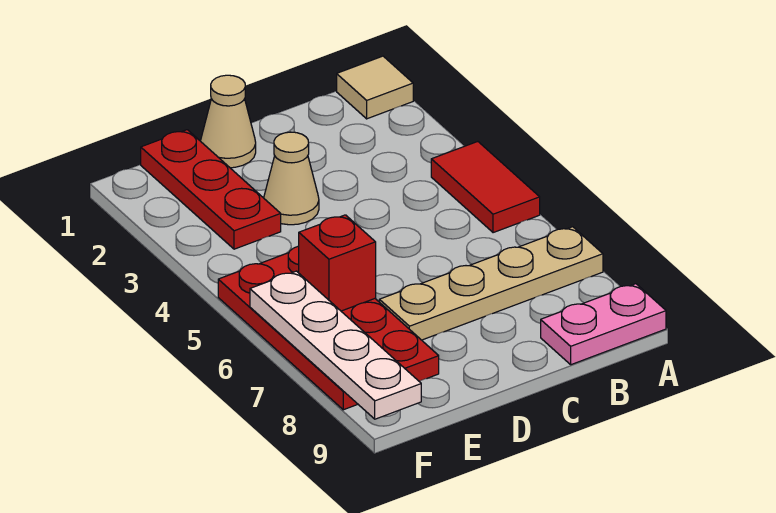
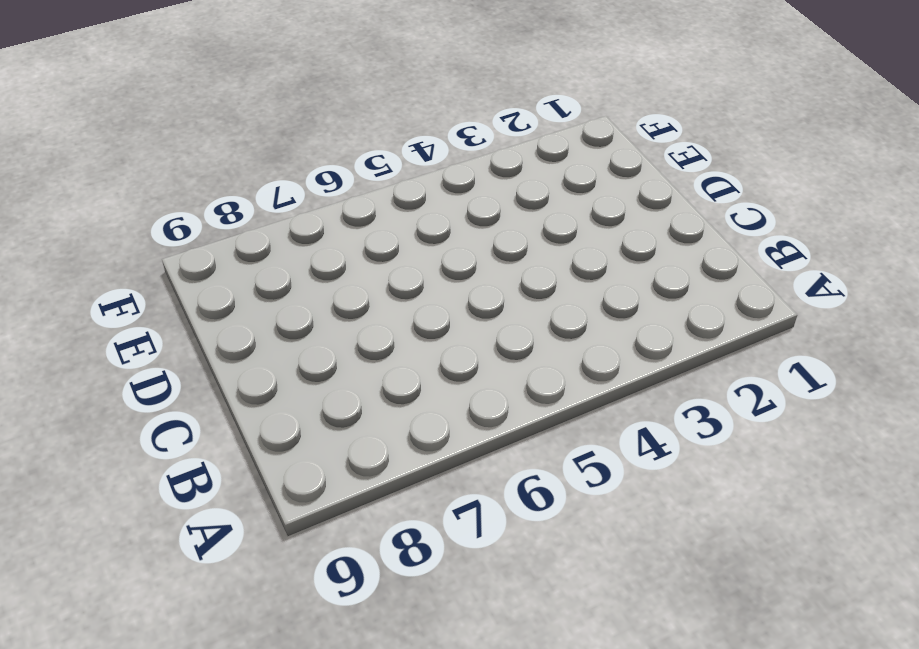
none -> tan 1x1 tile [337,56,413,119]
none -> red 1x2 tile [431,142,540,233]

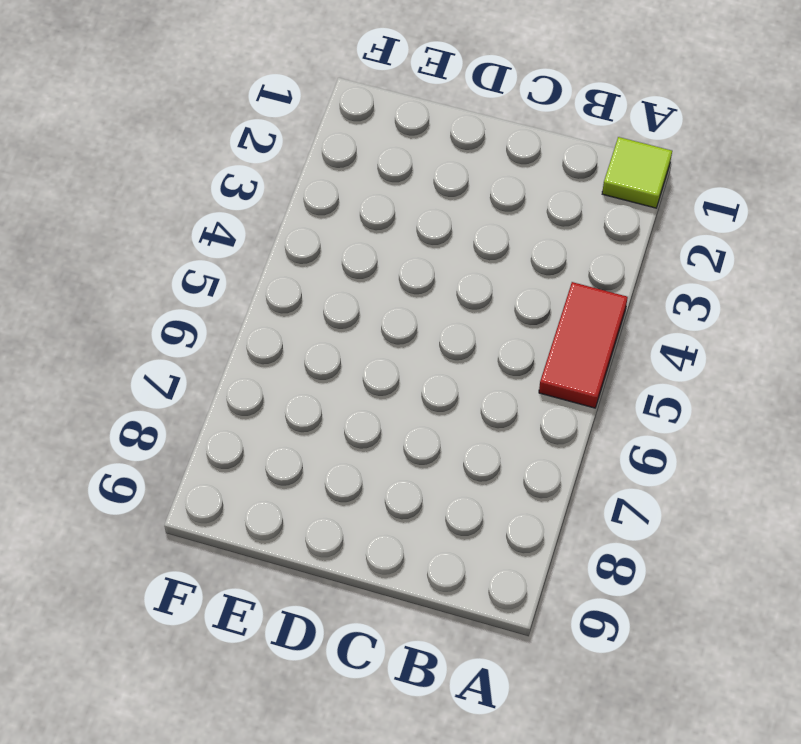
lime 1x1 tile [602,137,672,208] -> tan 1x1 tile [337,56,413,119]
none -> tan 1x4 plate [379,227,603,340]
none -> pink 1x2 plate [541,284,666,365]

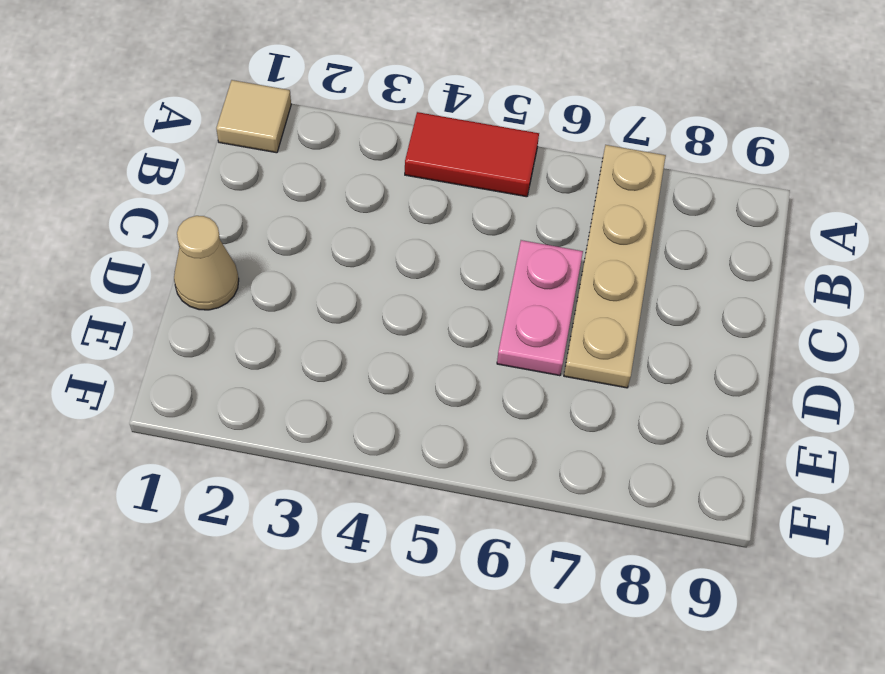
pink 1x2 plate [497,240,583,376] -> pink 1x2 plate moved to [541,284,666,365]
none -> tan 1x1 cone [264,132,319,225]
none -> red 1x3 plate [141,130,281,249]

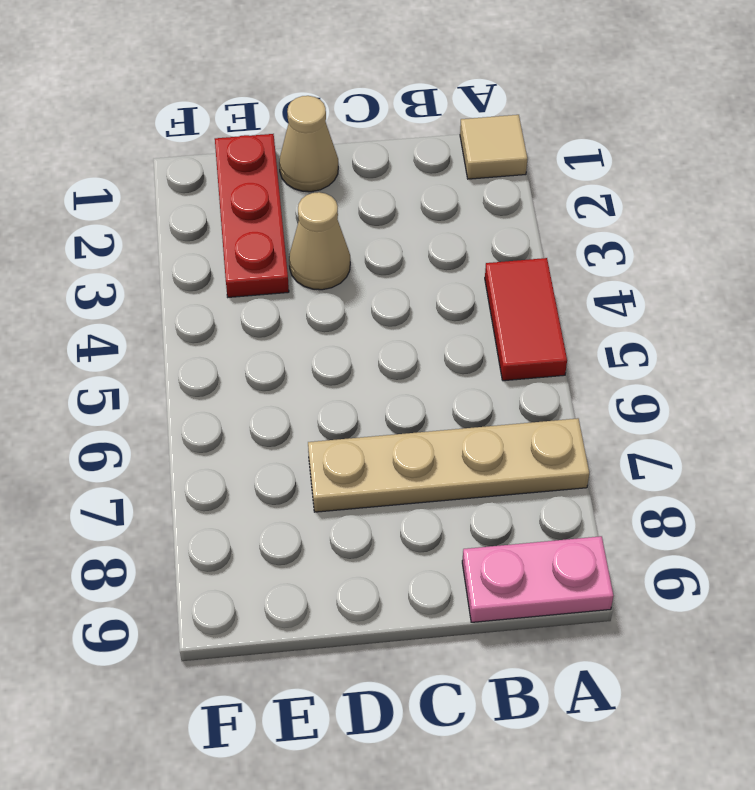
none -> red 2x4 plate [218,246,439,410]
none -> red 1x1 brick [299,215,376,311]

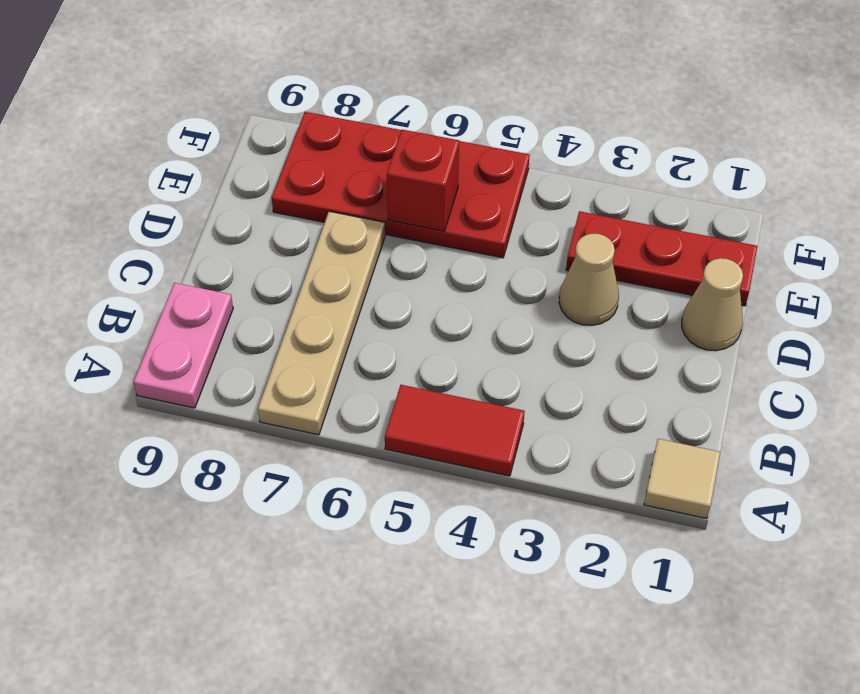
none -> white 1x4 plate [250,271,421,419]

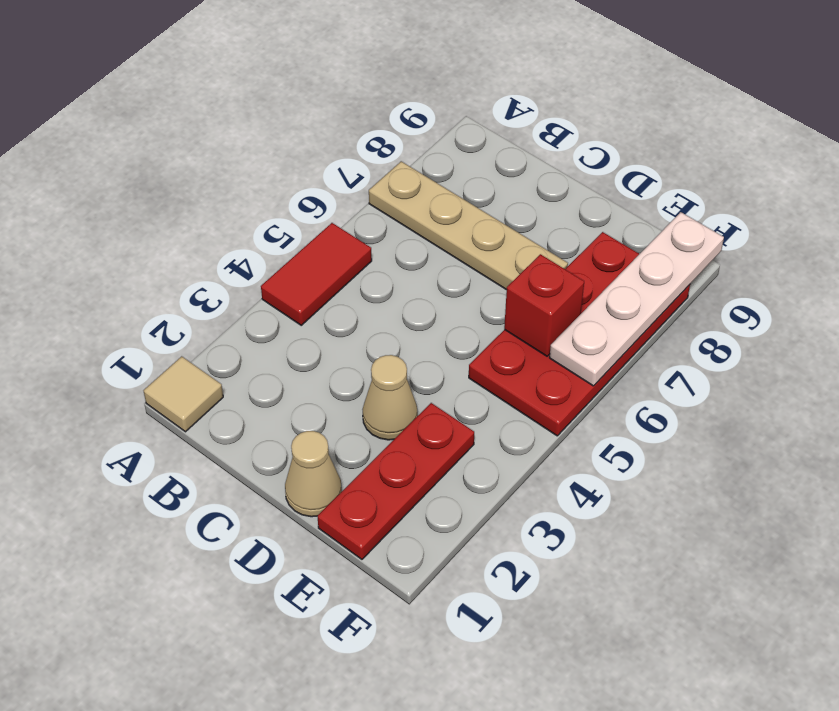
none -> pink 1x2 plate [541,284,666,365]

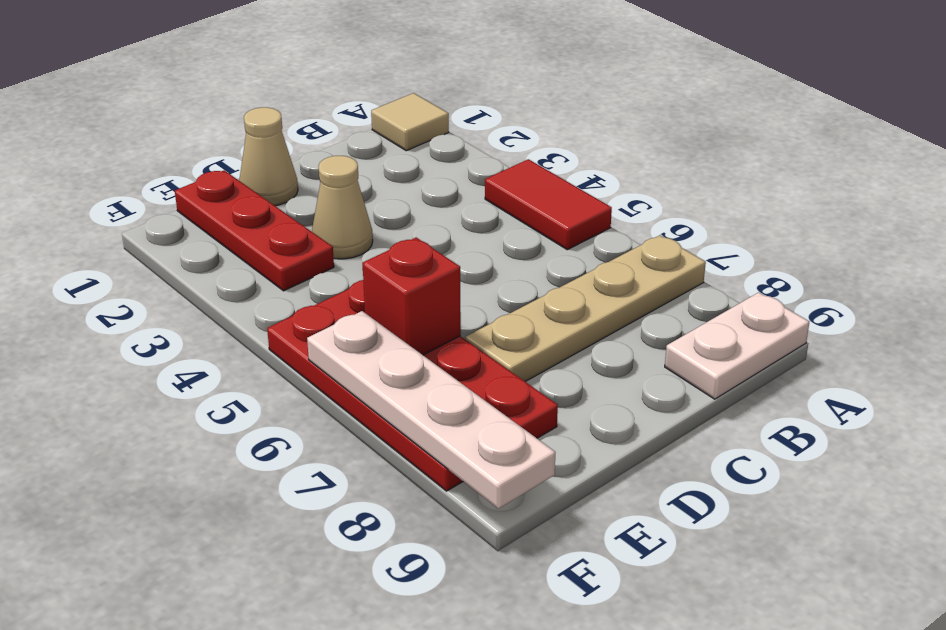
white 1x2 plate [665,292,809,399] -> pink 1x2 plate [541,284,666,365]

